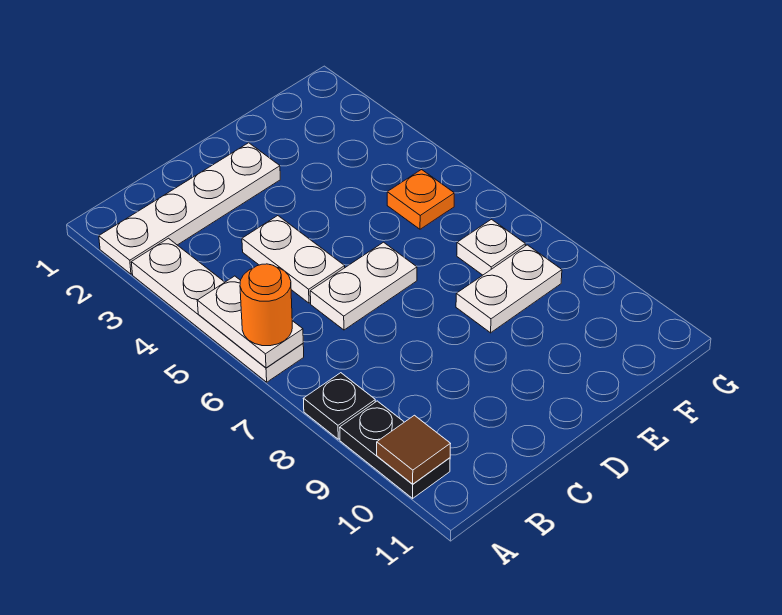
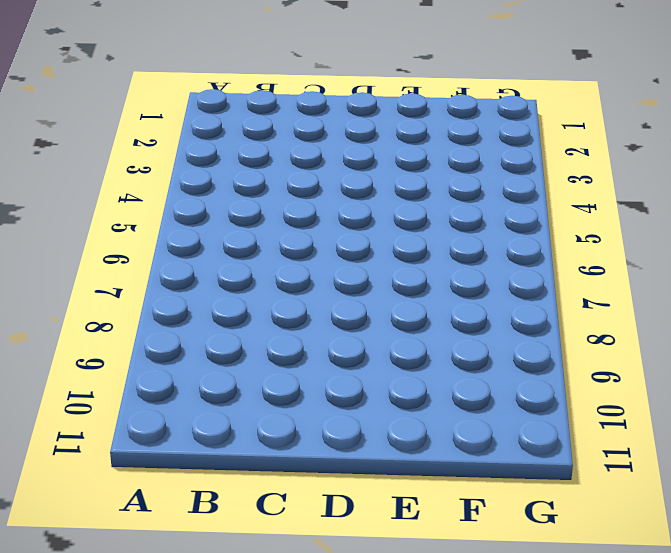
none -> white 1x4 plate [99,143,280,274]
none -> white 1x4 plate [131,238,304,382]
none -> black 1x1 plate [303,373,375,439]

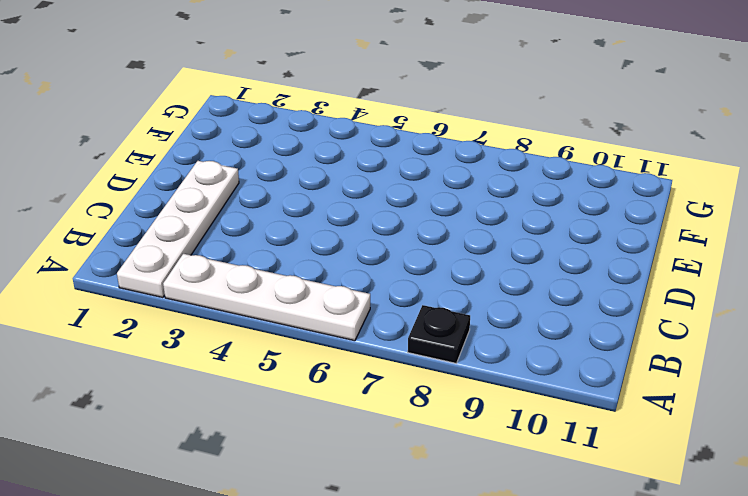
none -> black 1x2 plate [340,401,450,498]
none -> white 1x2 plate [242,216,345,303]
none -> white 1x2 plate [310,242,417,330]

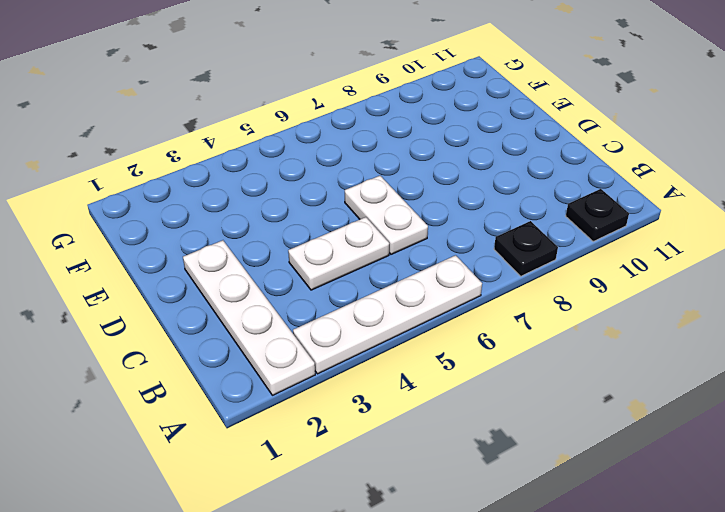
black 1x1 plate [566,189,629,241] -> black 1x2 plate [340,401,450,498]
none -> white 1x2 plate [456,245,562,333]
none -> orange 1x1 plate [387,170,454,229]
none -> white 1x1 plate [457,219,526,275]

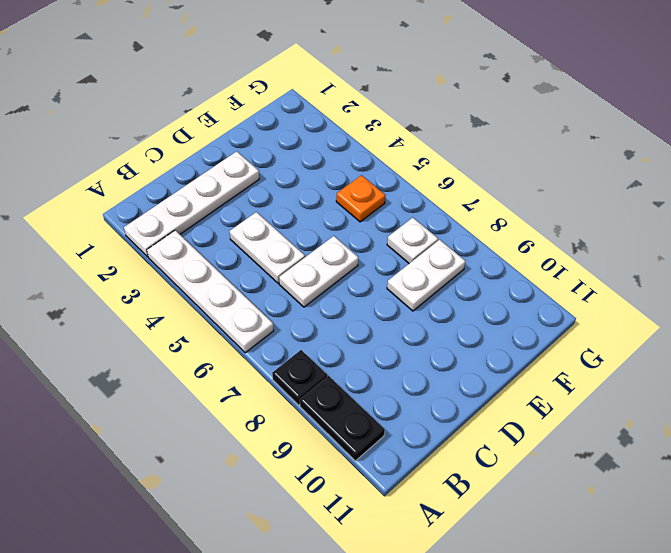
none -> white 1x2 plate [197,276,303,368]
none -> brown 1x1 tile [377,415,451,484]
none -> orange 1x1 round brick [240,264,292,346]

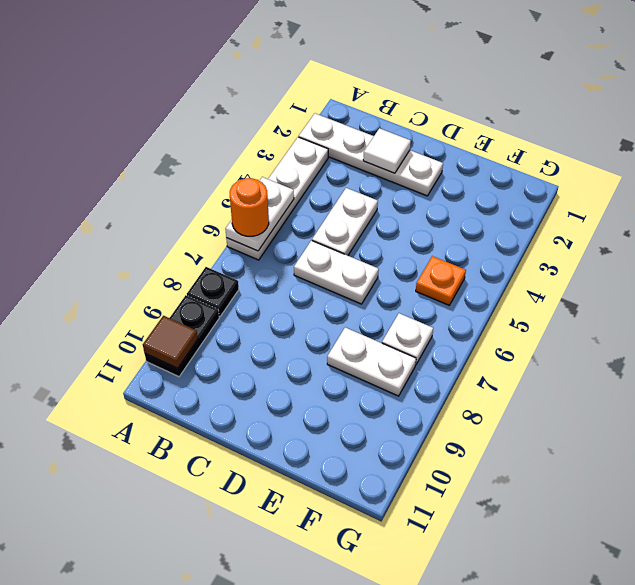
white 1x1 tile [363,128,411,173] -> none

